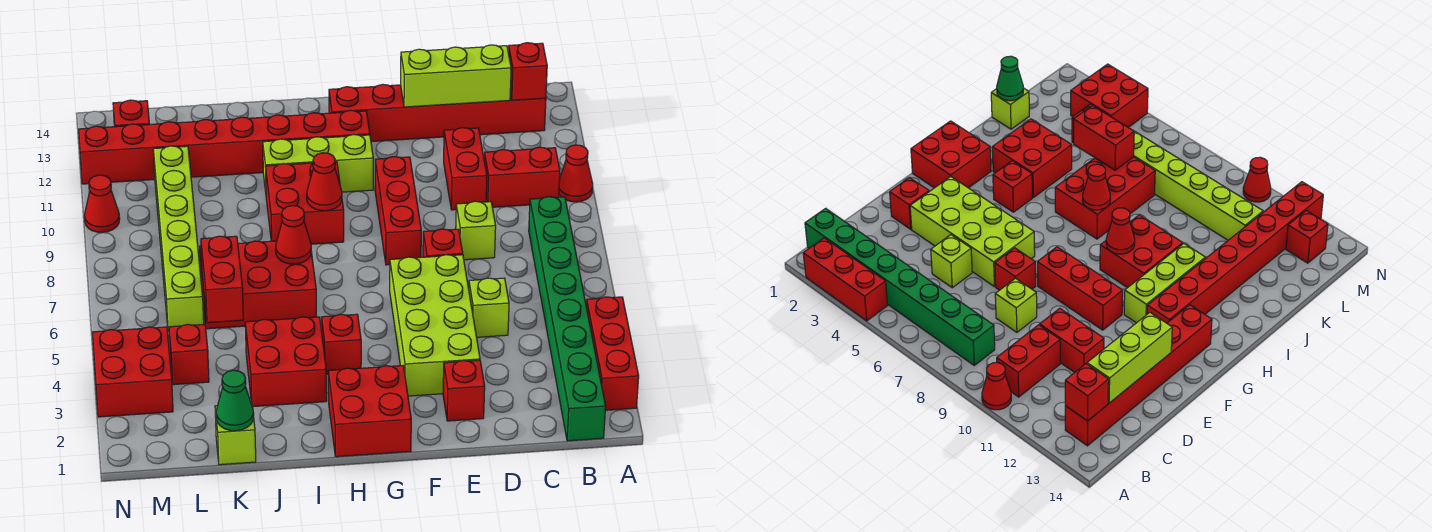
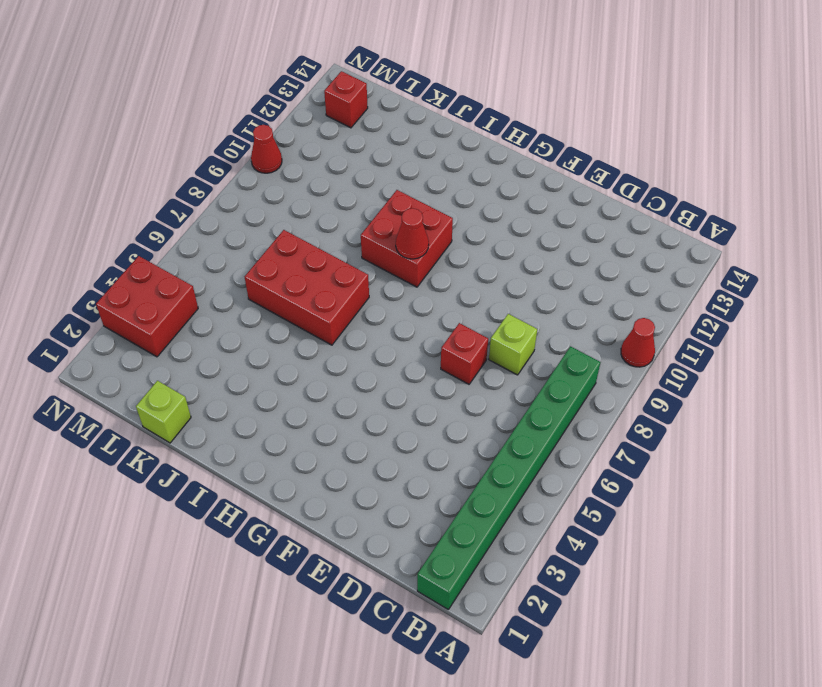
none -> red 1x3 brick [586,297,639,410]
none -> red 1x2 brick [484,147,560,207]
none -> red 1x6 brick [329,84,546,142]
none -> lime 1x1 brick [469,278,509,337]

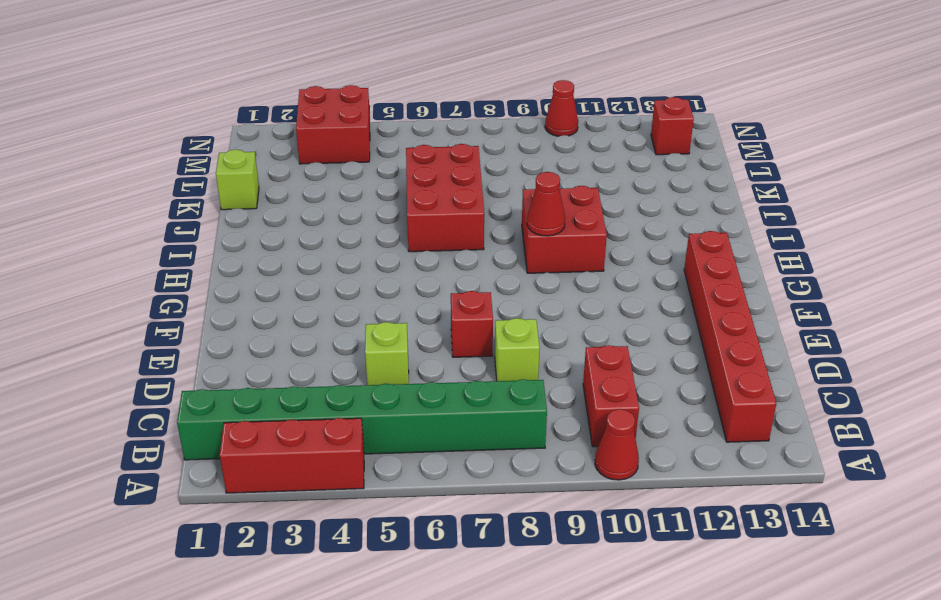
none -> red 1x2 brick [444,128,487,210]
none -> red 1x1 brick [443,360,485,421]
none -> lime 2x4 brick [390,255,480,396]
none -> red 1x3 brick [375,157,421,265]

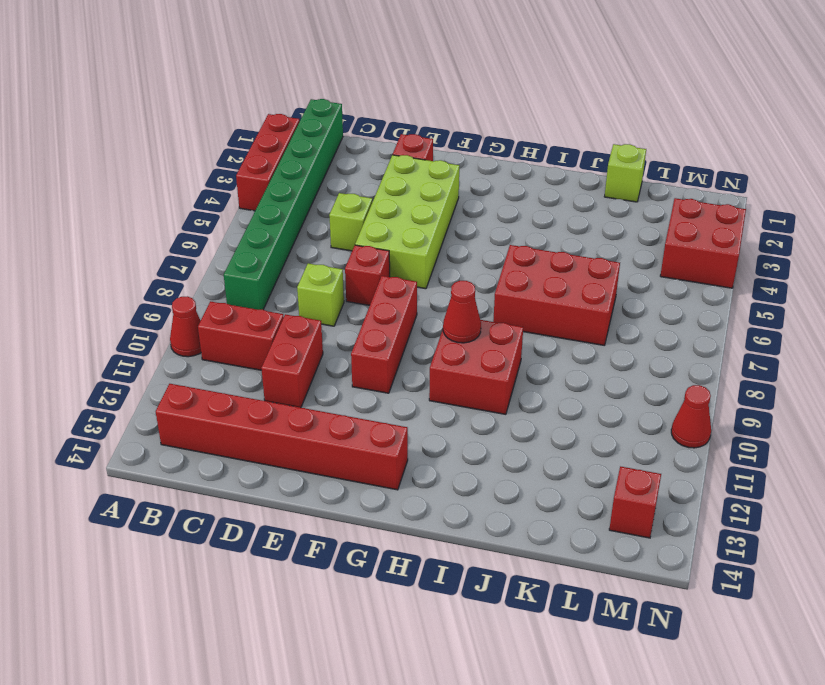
none -> red 2x2 brick [328,366,411,457]
none -> lime 1x3 brick [263,135,373,192]
none -> red 1x8 brick [79,110,370,184]
none -> red 1x1 brick [322,314,361,374]

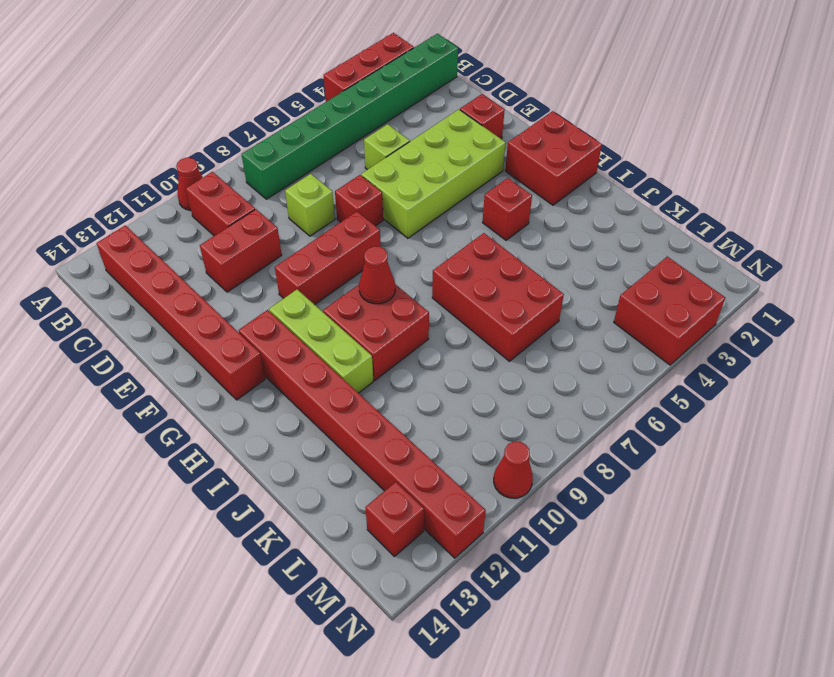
none -> red 2x2 brick [245,317,327,407]
none -> lime 1x1 brick [215,403,256,465]
none -> red 1x1 brick [169,324,209,385]
none -> lime 1x6 brick [153,146,204,331]

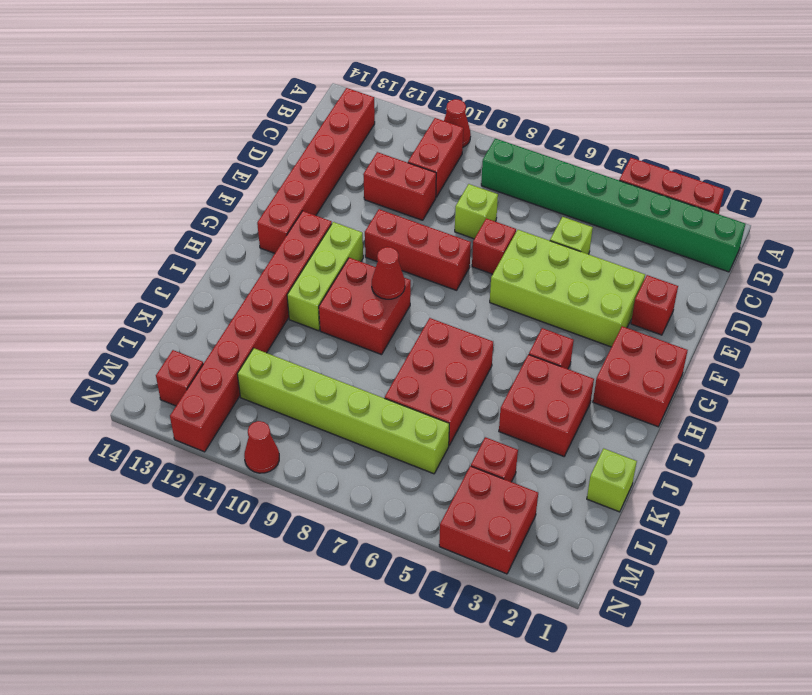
none -> red 1x1 brick [509,43,547,100]
none -> lime 1x3 brick [401,45,511,107]
none -> red 1x1 cone [276,206,311,264]
none -> green 1x1 cone [216,370,254,431]

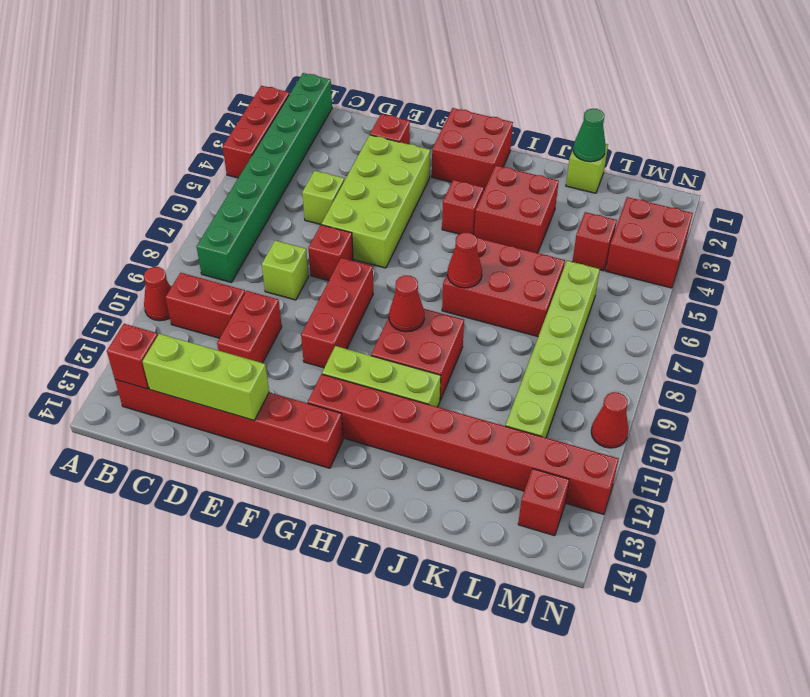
none -> red 1x2 brick [201,236,243,323]

